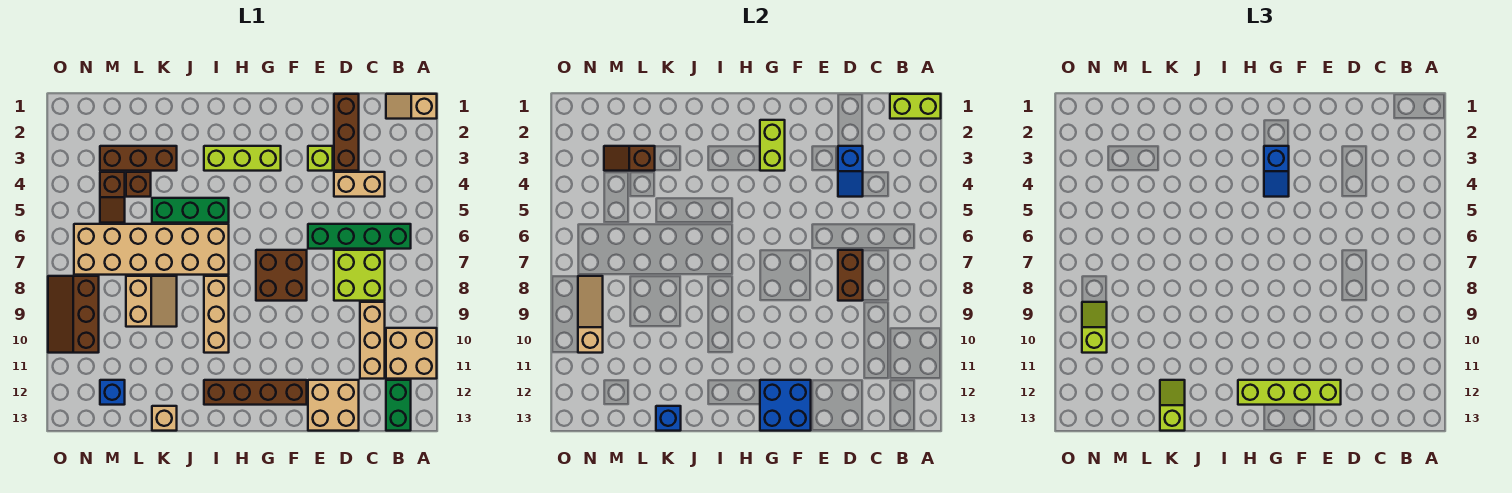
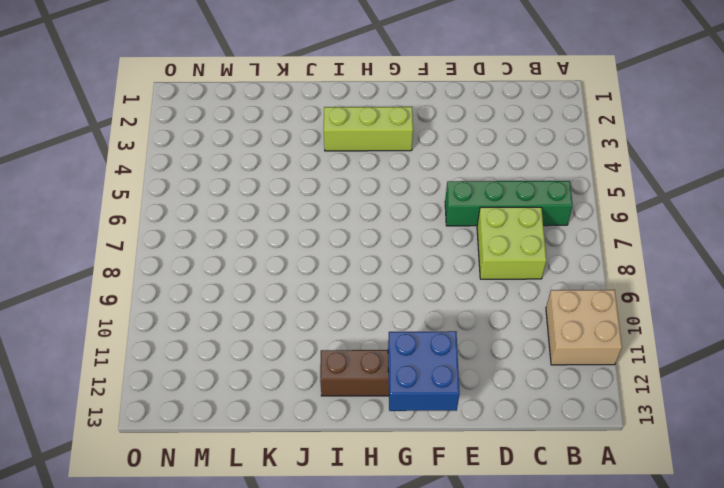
none -> tan 1x2 slope [386,94,437,119]
none -> green 1x2 brick [386,380,411,431]
none -> tan 1x2 brick [334,172,385,197]
none -> tan 1x3 brick [360,302,385,379]

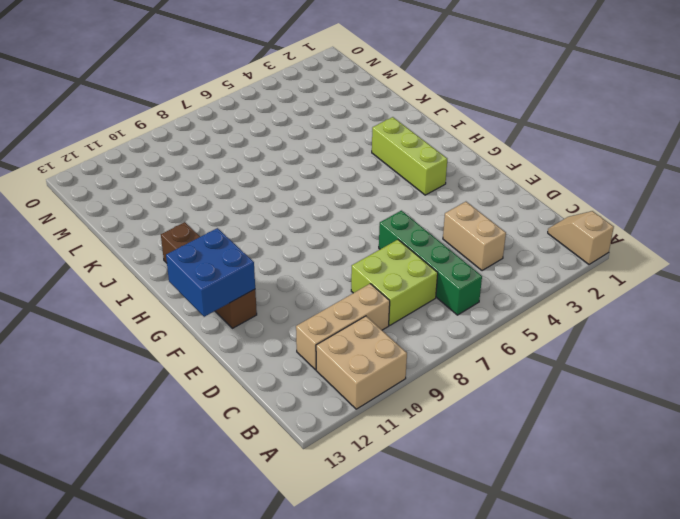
none -> green 1x2 brick [386,380,411,431]
none -> brown 1x3 brick [334,94,359,171]
none -> tan 2x2 brick [308,380,359,431]
none -> lime 1x1 brick [308,146,333,171]

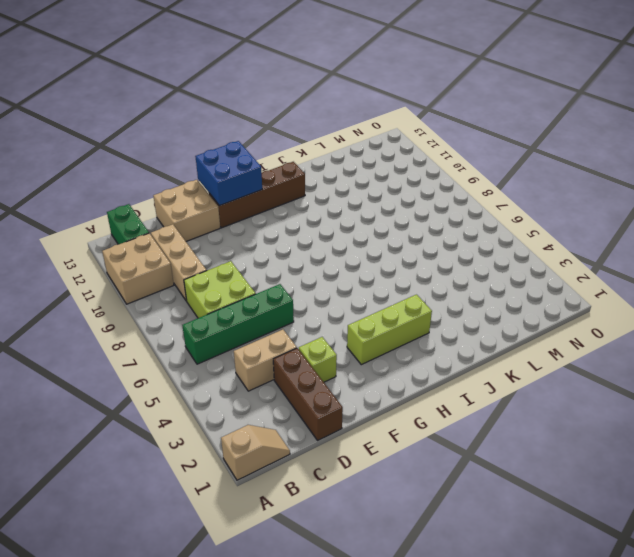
none -> brown 2x2 brick [256,250,307,301]
none -> green 1x3 brick [152,198,229,223]
none -> tan 2x6 brick [74,224,229,275]
none -> tan 1x3 brick [204,276,229,353]

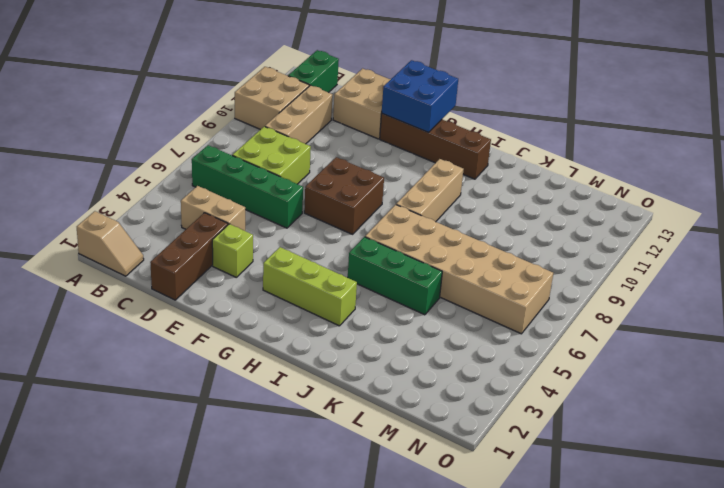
none -> brown 1x3 brick [100,146,177,171]
none -> tan 2x2 slope [126,276,177,327]
none -> tan 1x1 brick [152,406,177,431]
none -> brown 1x1 brick [126,172,151,197]

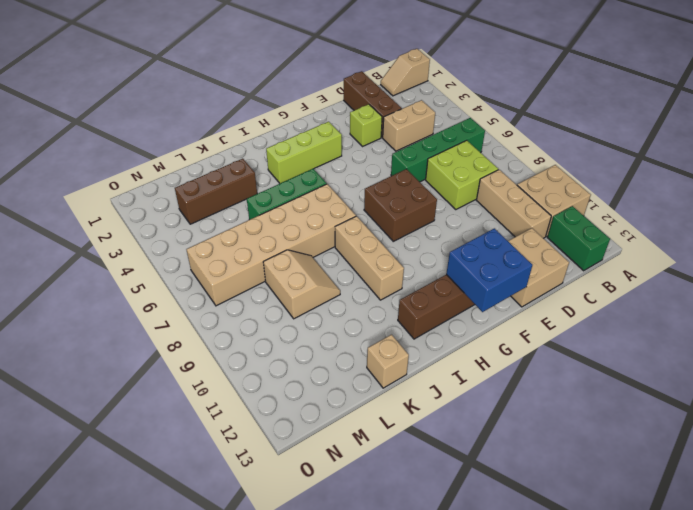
none -> brown 1x1 brick [126,172,151,197]
none -> brown 1x2 slope [100,172,125,223]
none -> blue 1x1 brick [100,380,125,405]
none -> brown 2x3 slope [48,276,99,353]

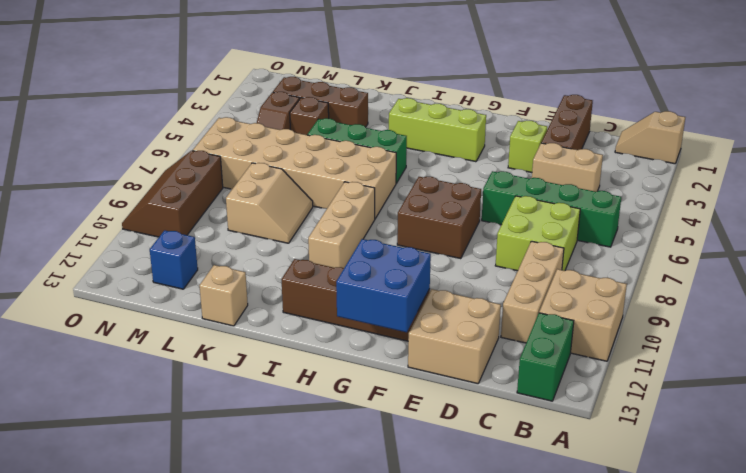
none -> lime 1x2 brick [890,94,941,119]
none -> blue 1x2 slope [838,146,863,197]
none -> brown 1x2 brick [838,250,863,301]
none -> lime 1x2 brick [760,120,785,171]

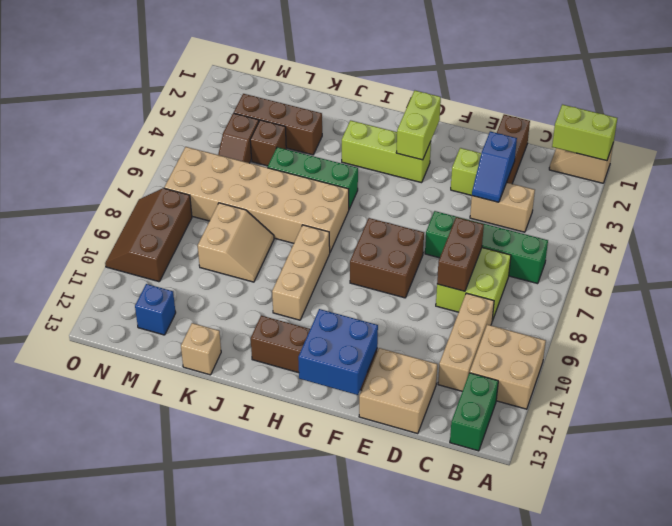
none -> blue 1x1 brick [656,406,681,431]
none -> brown 1x2 slope [604,146,655,171]
none -> tan 1x3 slope [578,276,603,353]
none -> lime 1x4 brick [1238,380,1341,405]

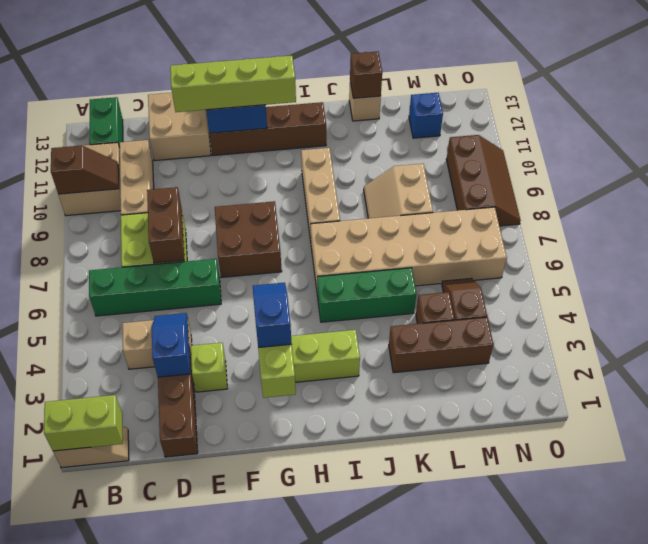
brown 1x2 slope [51,146,119,194] -> brown 1x2 slope moved to [604,146,655,171]
brown 1x1 brick [350,52,382,98] -> blue 1x1 brick [656,406,681,431]
none -> tan 1x3 slope [578,276,603,353]
none -> lime 1x2 slope [1160,380,1185,431]
none -> lime 1x2 slope [1082,302,1107,353]

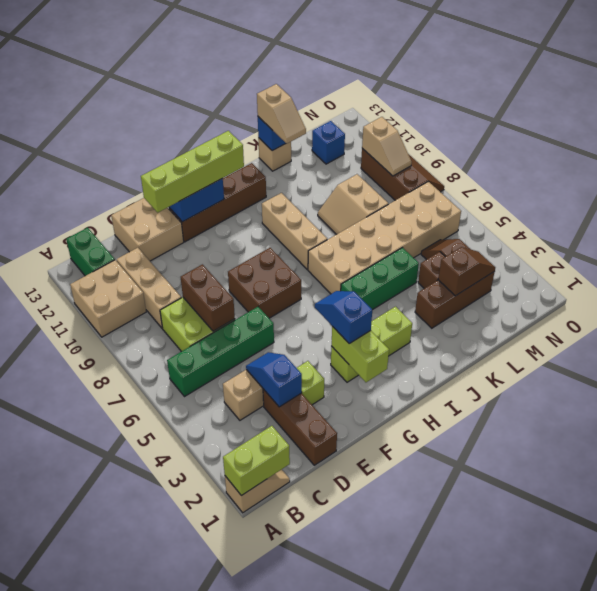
tan 1x2 slope [257,84,306,144] -> lime 1x2 slope [1160,380,1185,431]
tan 1x2 slope [362,117,412,176] -> tan 1x3 slope [578,276,603,353]
none -> lime 1x2 slope [1082,302,1107,353]

